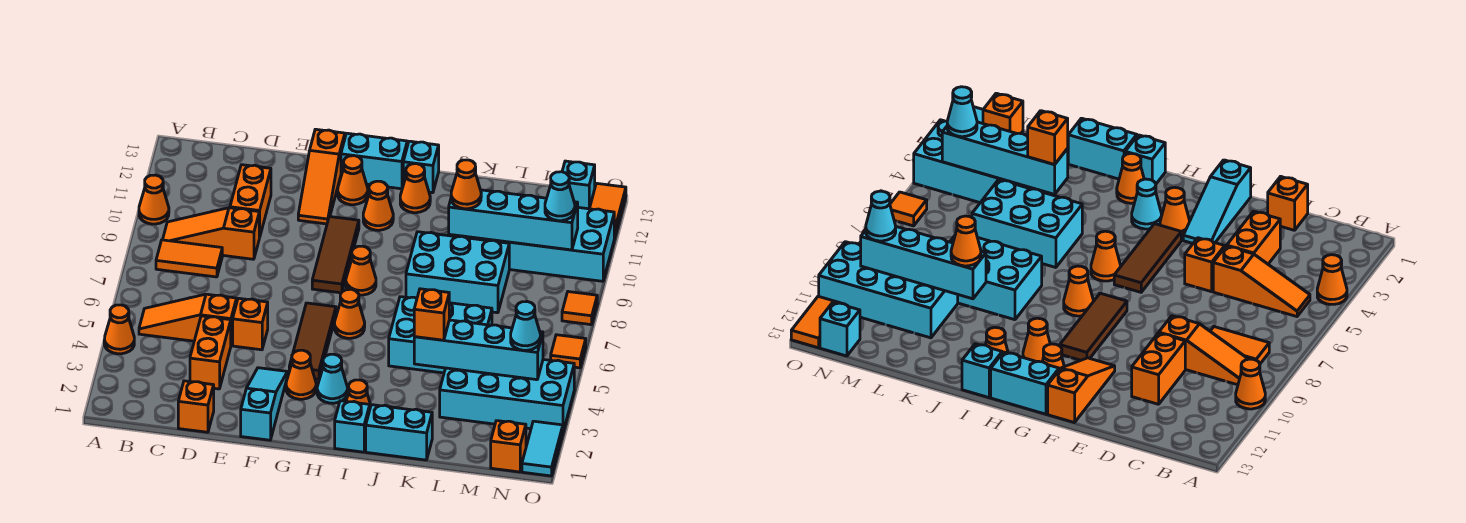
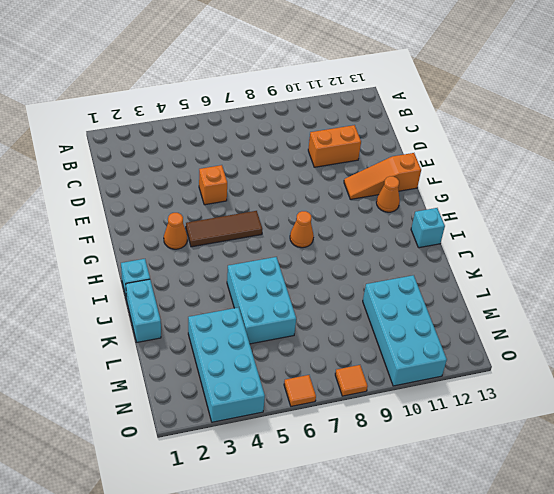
none -> orange 1x1 cone [104,305,134,354]
none -> orange 1x1 cone [139,175,169,224]
none -> orange 1x3 slope [139,294,237,344]
none -> orange 1x2 tile [156,240,222,277]

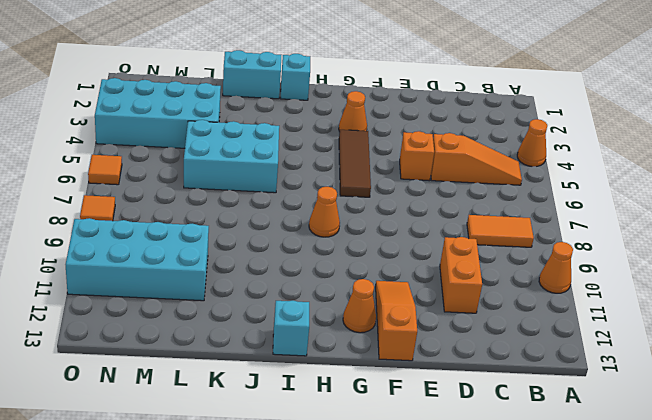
none -> orange 1x3 slope [163,208,259,259]
none -> orange 1x1 brick [178,381,214,432]
none -> orange 1x2 brick [190,316,231,389]
none -> cyan 1x3 slope [241,368,287,440]

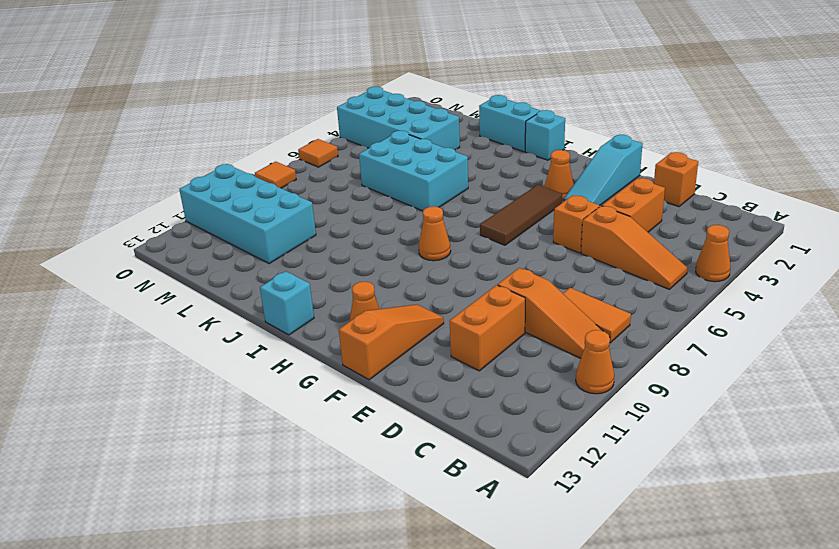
none -> brown 1x3 tile [312,216,359,293]
none -> cyan 1x2 brick [341,133,407,189]
none -> cyan 1x1 cone [317,354,347,403]
none -> orange 1x1 cone [335,289,365,338]

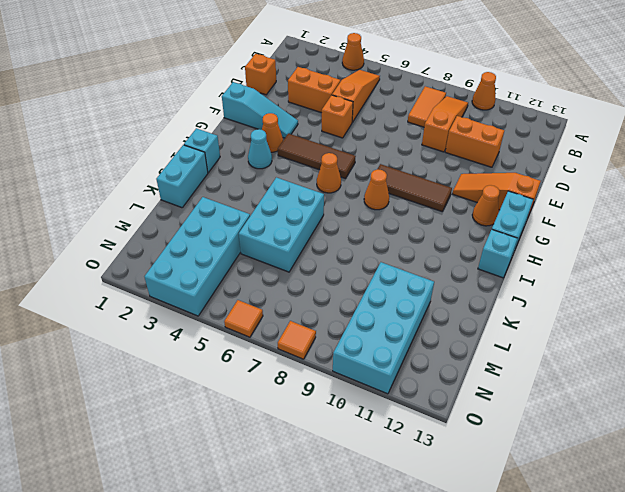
none -> orange 1x1 cone [363,181,393,230]
none -> orange 1x1 cone [346,380,371,407]
none -> orange 1x1 cone [400,164,430,213]
none -> cyan 2x3 brick [406,232,509,313]

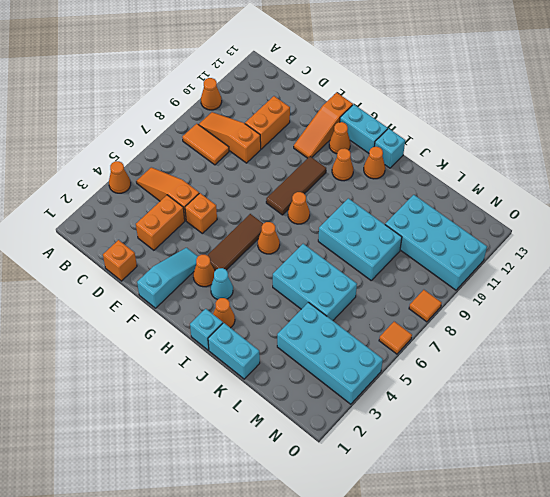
none -> orange 1x1 brick [491,421,526,472]
none -> cyan 1x1 brick [562,161,595,209]
none -> cyan 1x2 tile [522,421,563,476]
none -> orange 1x2 tile [589,183,626,238]

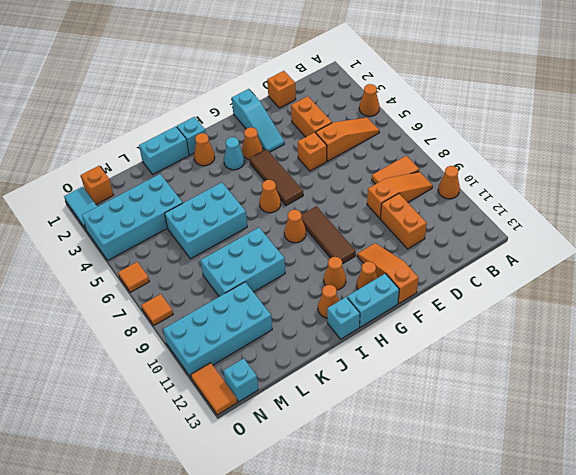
none -> cyan 1x4 brick [414,320,543,380]
none -> cyan 1x4 brick [449,190,578,250]
none -> orange 1x1 brick [414,289,449,340]
none -> orange 1x1 cone [451,160,481,209]

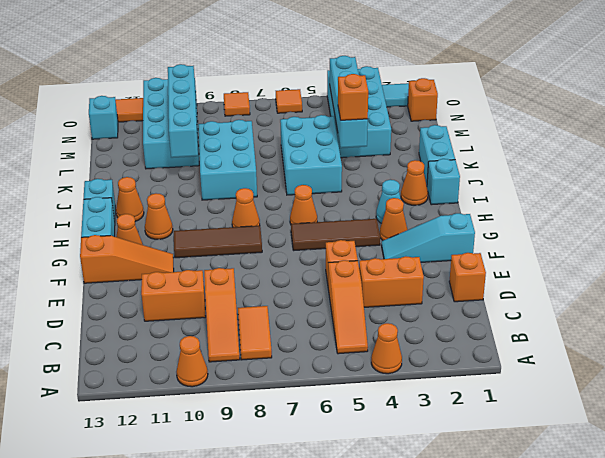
none -> orange 1x1 cone [451,160,481,209]
none -> cyan 1x1 cone [511,301,540,350]
none -> cyan 1x1 cone [545,172,575,221]

